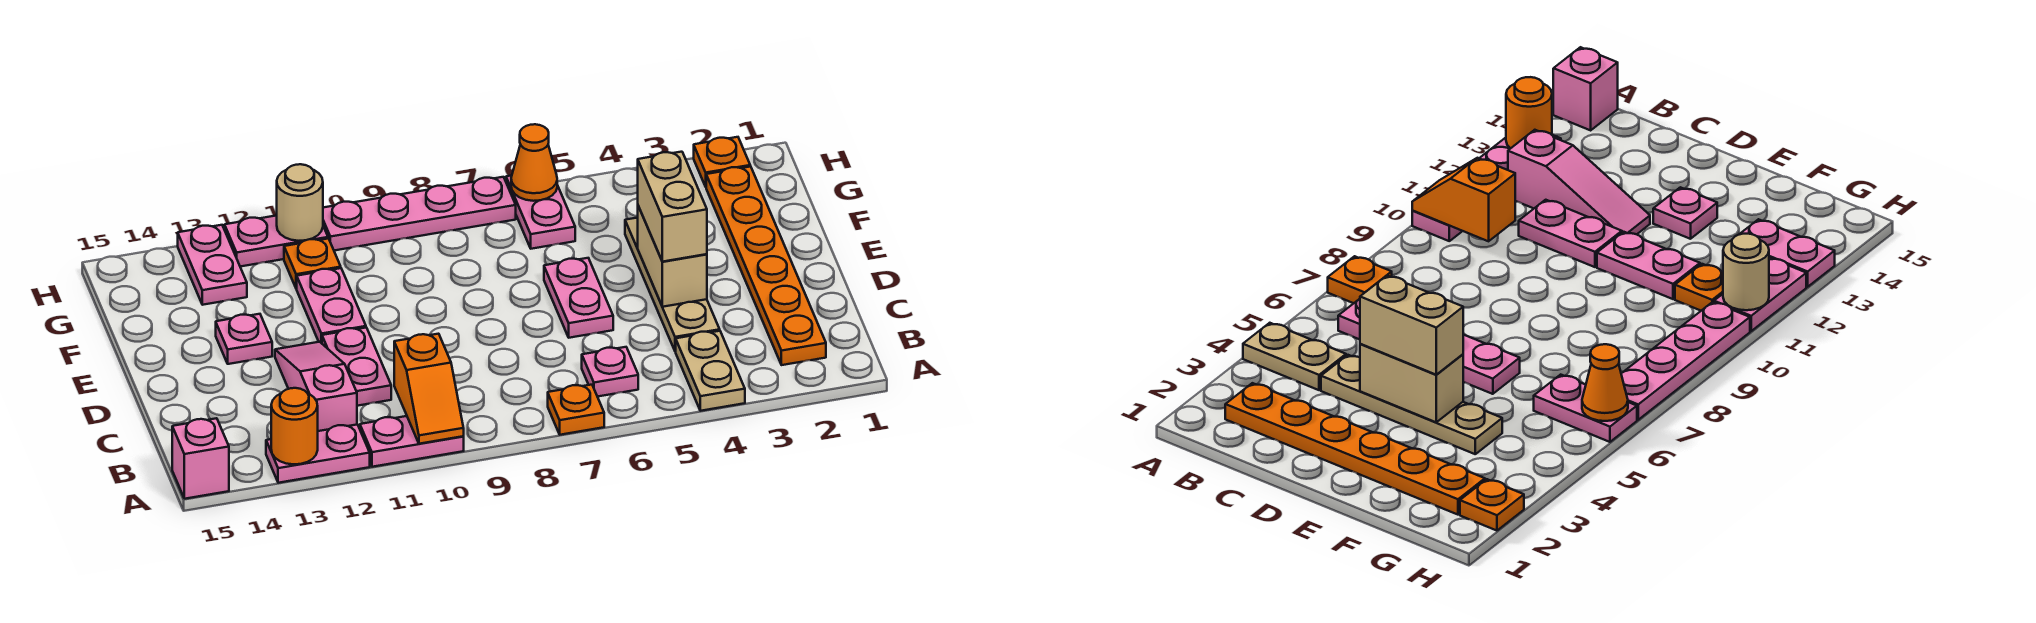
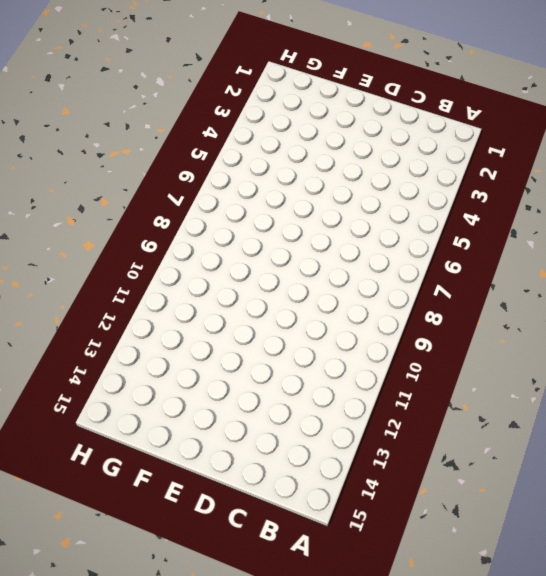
none -> tan 1x2 plate [676,331,745,411]
none -> orange 1x1 plate [548,385,604,435]
none -> pink 1x2 plate [360,416,464,467]

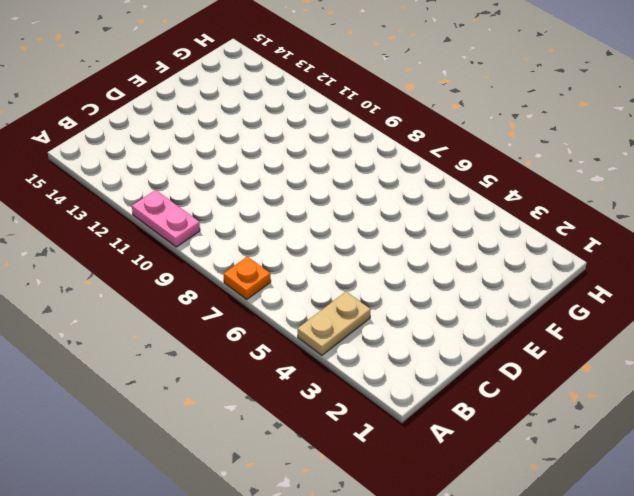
none -> pink 1x2 plate [266,425,370,483]
none -> pink 1x1 brick [172,418,229,499]
none -> orange 1x6 plate [706,166,826,365]

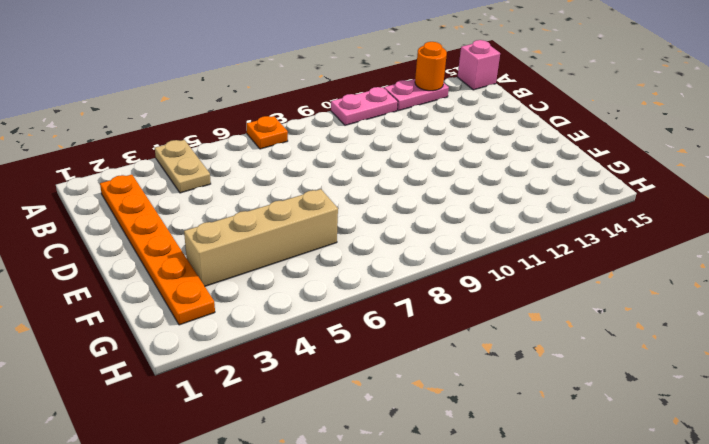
tan 1x4 brick [184,189,338,286] -> tan 1x4 plate [625,218,720,351]
none -> pink 1x1 plate [582,347,638,397]
none -> pink 1x3 slope [275,342,357,431]
none -> pink 1x2 plate [322,328,391,406]

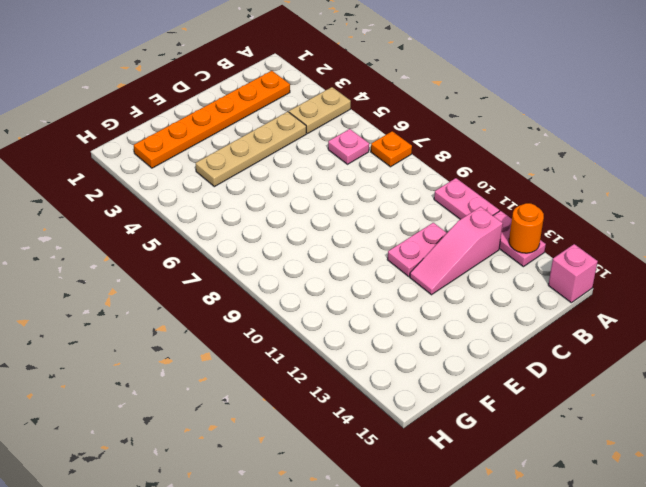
none -> pink 1x2 plate [544,258,613,338]
none -> pink 1x2 plate [297,268,366,343]
none -> pink 1x1 plate [216,314,272,364]

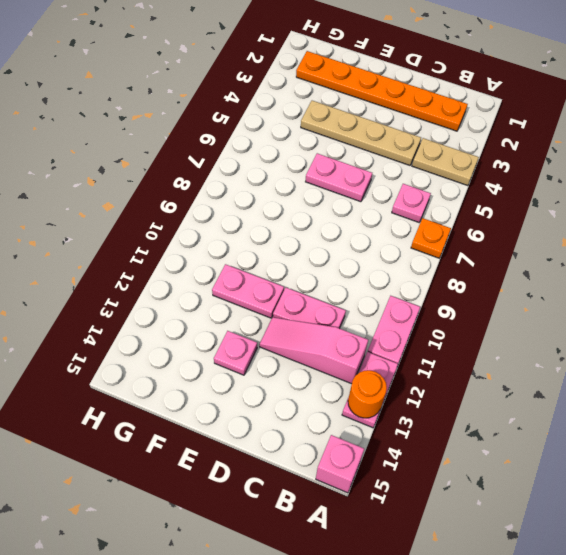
none -> pink 1x2 plate [506,175,575,249]
none -> orange 1x1 plate [284,239,341,289]
none -> pink 1x2 plate [178,225,247,305]

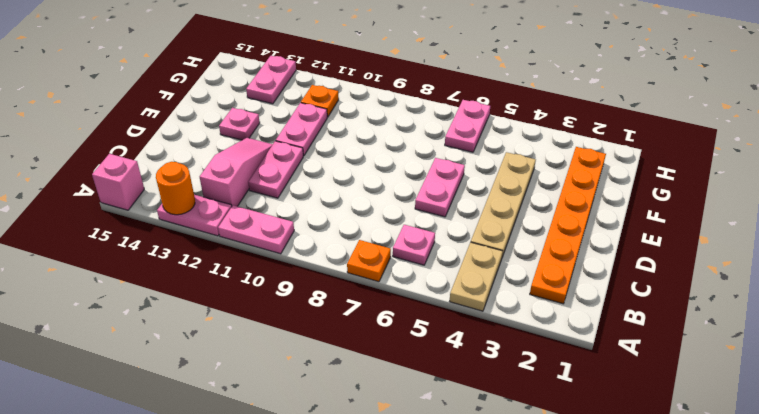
none -> orange 1x1 plate [694,137,750,187]
none -> pink 1x4 plate [323,177,516,251]
none -> pink 1x2 plate [225,216,328,267]

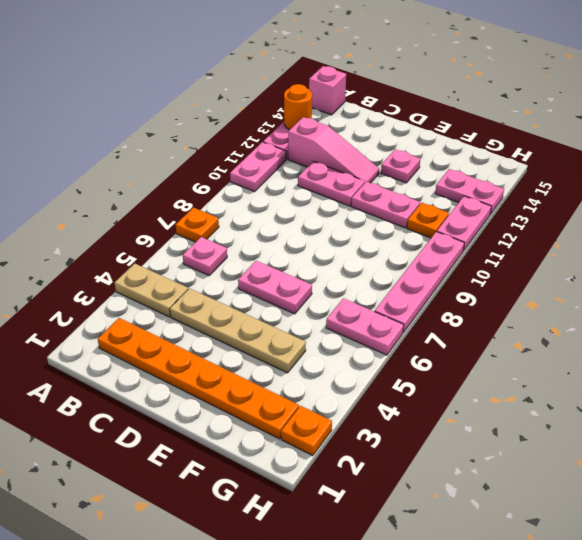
none -> orange 1x2 slope [394,334,464,444]
none -> tan 1x2 brick [638,206,707,307]
none -> orange 1x1 cone [511,124,557,201]

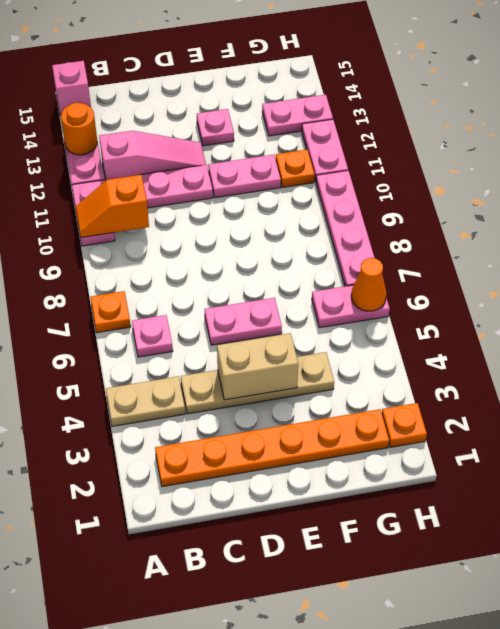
none -> tan 1x1 round brick [277,164,323,241]
none -> tan 1x2 brick [638,152,707,262]

